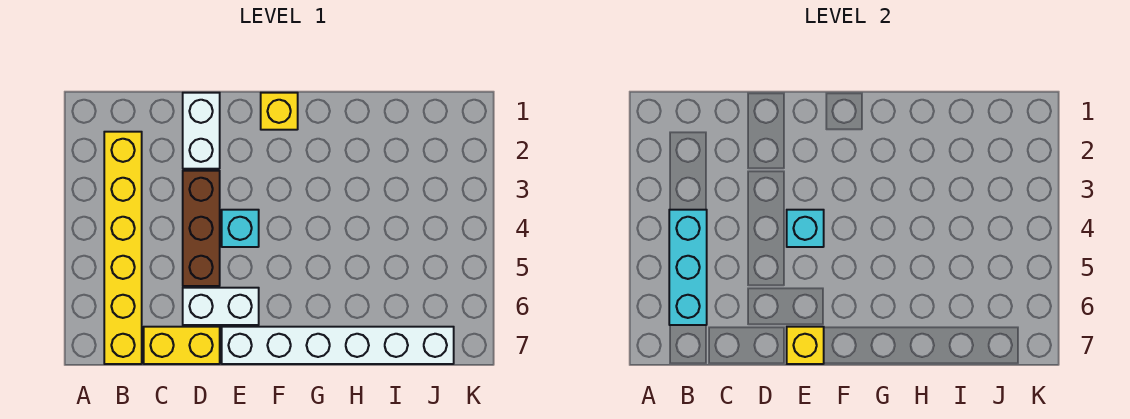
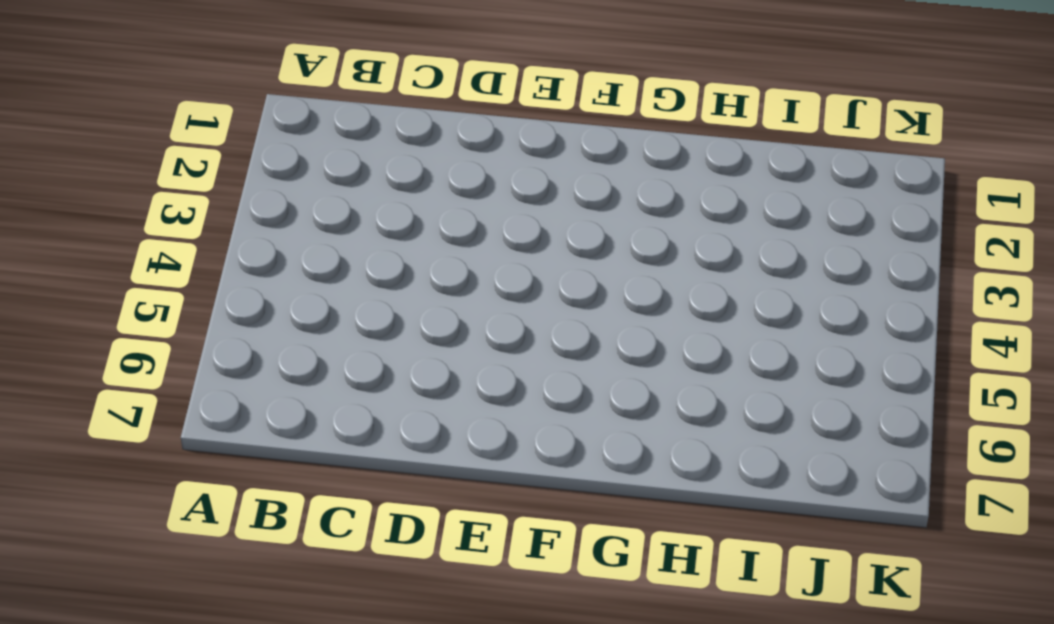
none -> yellow 1x6 brick [104,132,142,364]
none -> yellow 1x2 brick [144,327,220,364]

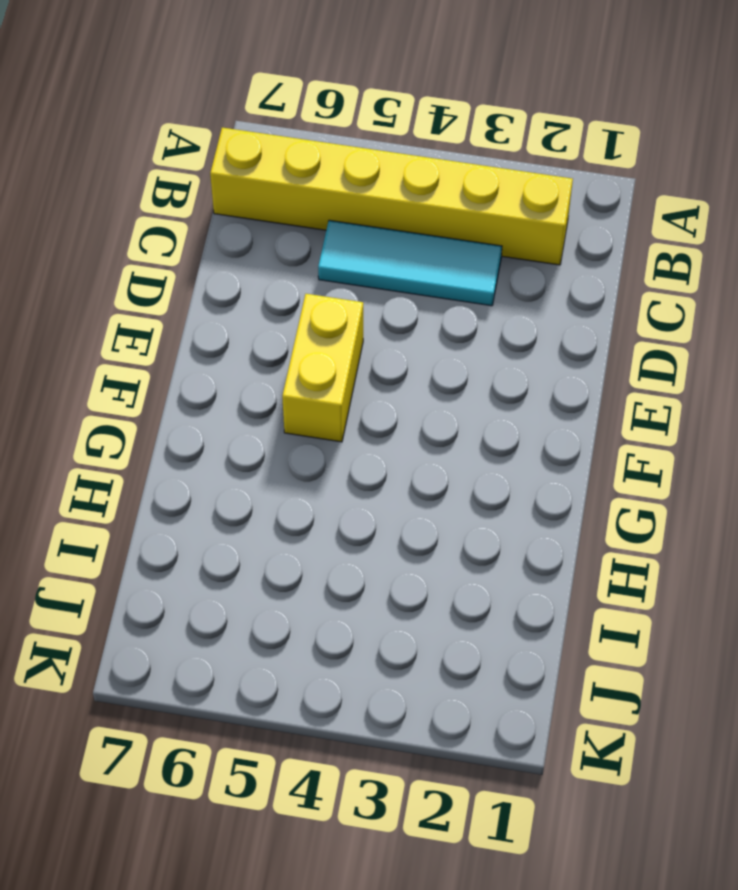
cyan 1x3 tile [318,220,502,306] -> none
yellow 1x2 brick [282,294,363,442] -> yellow 1x2 brick moved to [144,327,220,364]
none -> white 1x2 brick [183,93,220,169]
none -> brown 1x3 brick [183,171,220,286]

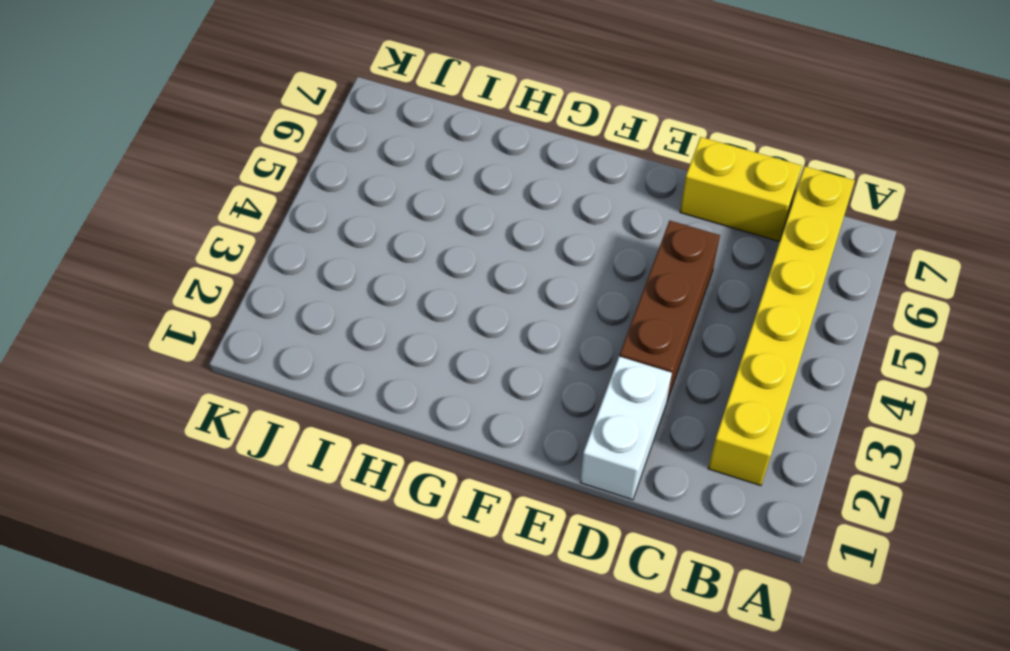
none -> white 1x2 brick [183,288,259,325]
none -> cyan 1x1 brick [222,210,259,247]

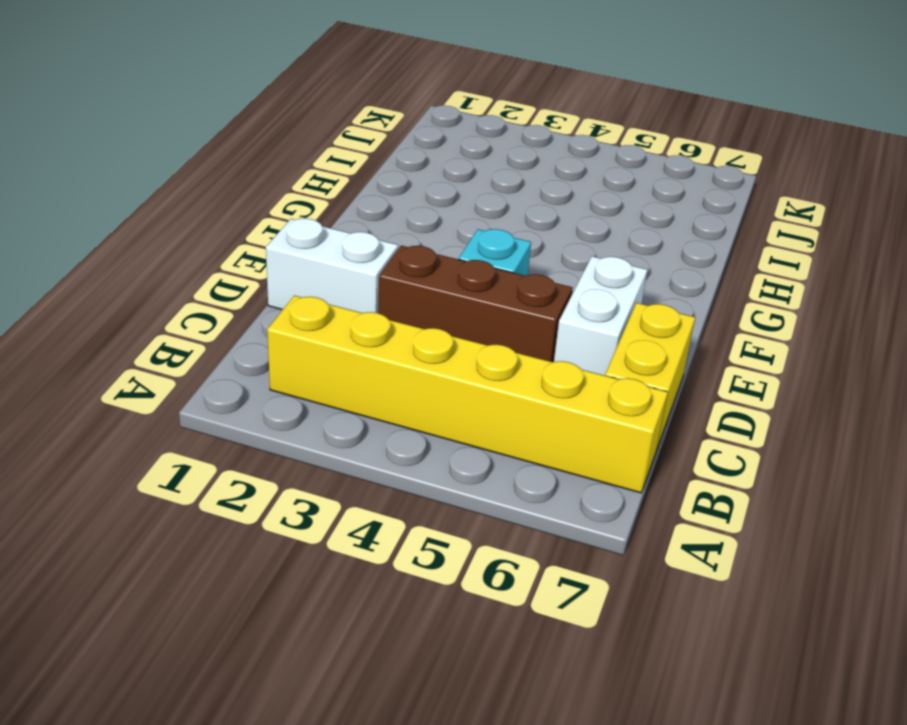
none -> white 1x6 brick [222,327,454,364]
none -> yellow 1x1 brick [261,93,298,130]

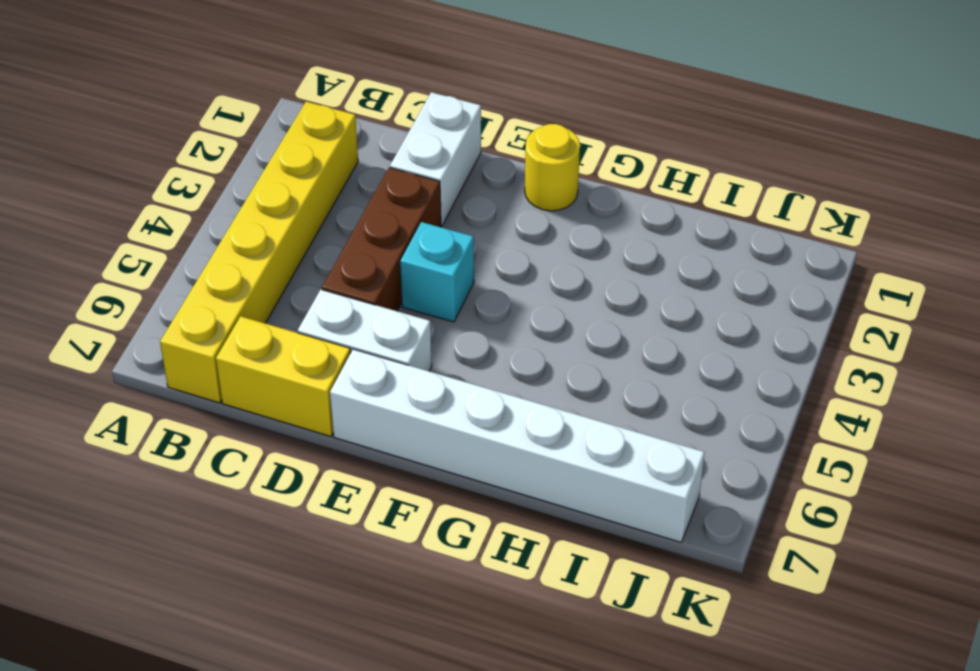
yellow 1x1 round brick [525,124,580,211] -> yellow 1x1 brick [261,93,298,130]
none -> cyan 1x3 brick [669,210,707,325]
none -> cyan 1x1 brick [787,210,824,247]

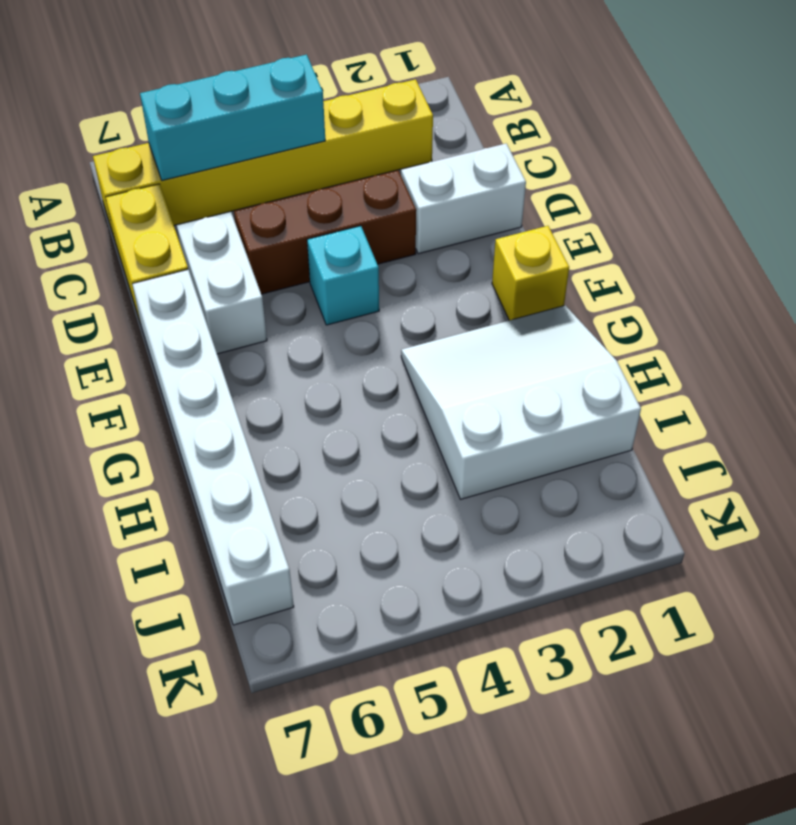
white 3x3 slope [401,305,641,499] -> none
none -> cyan 1x1 brick [787,210,824,247]
none -> yellow 1x1 brick [787,327,824,364]

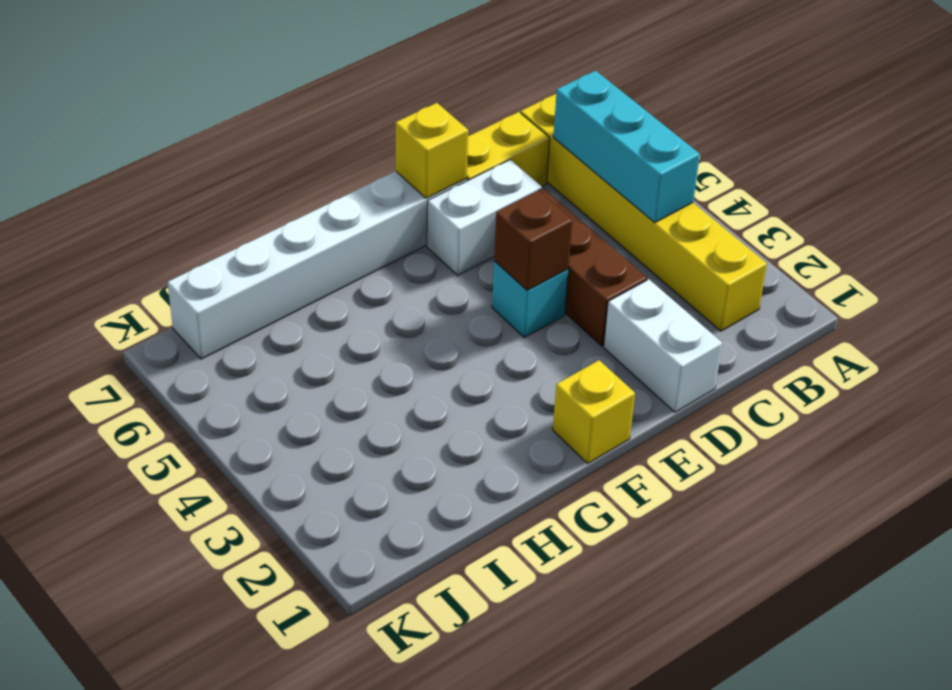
brown 1x1 brick [494,191,572,290] -> cyan 1x1 brick [787,210,824,247]

